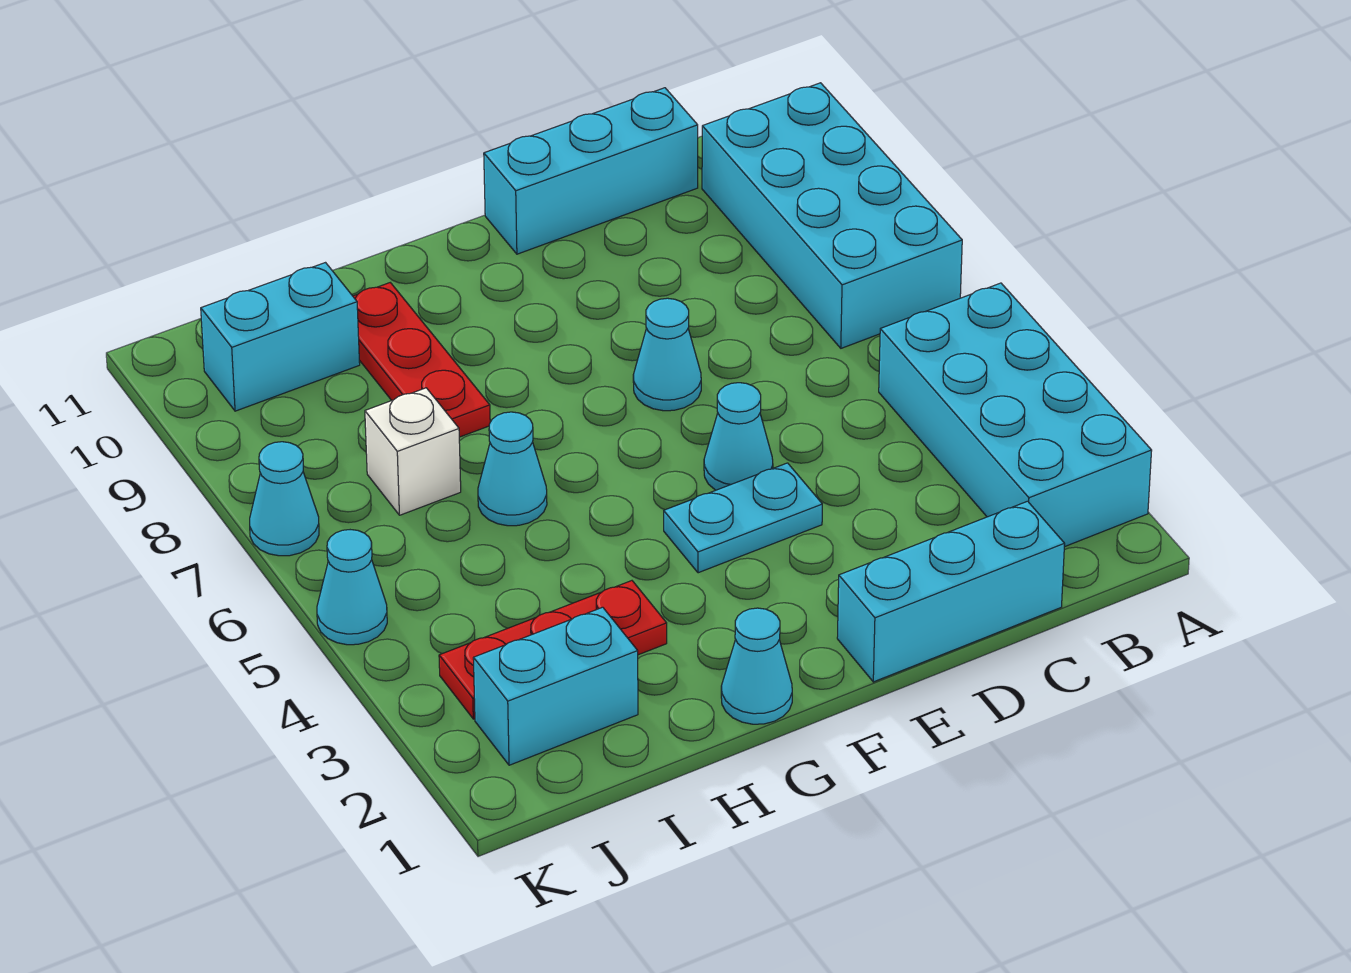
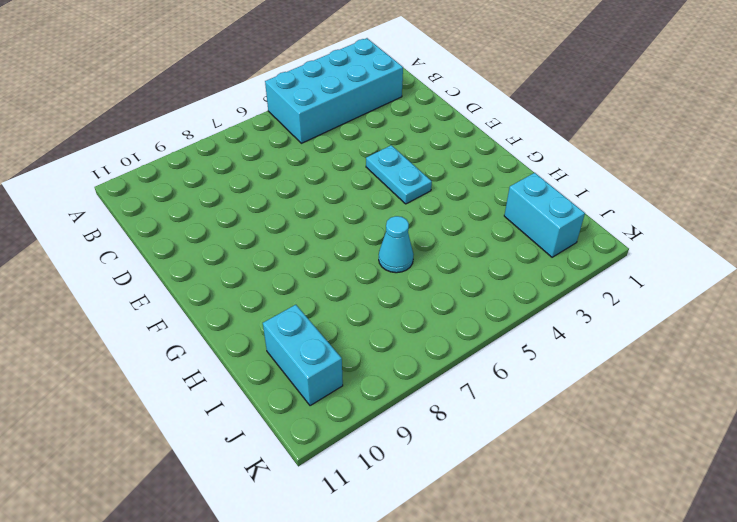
none -> cyan 2x4 brick [702,83,962,348]
none -> cyan 1x3 brick [837,501,1065,682]
none -> cyan 1x3 brick [484,88,698,254]

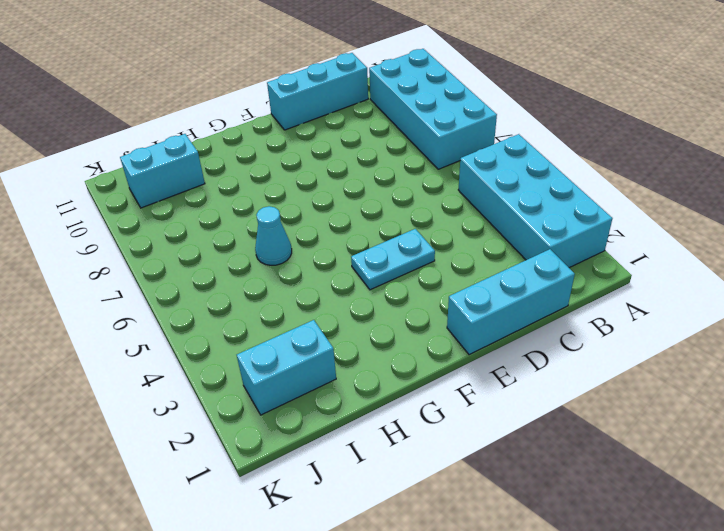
none -> cyan 1x1 cone [704,383,773,490]
none -> cyan 1x1 cone [633,298,701,411]
none -> cyan 1x1 cone [721,608,792,724]

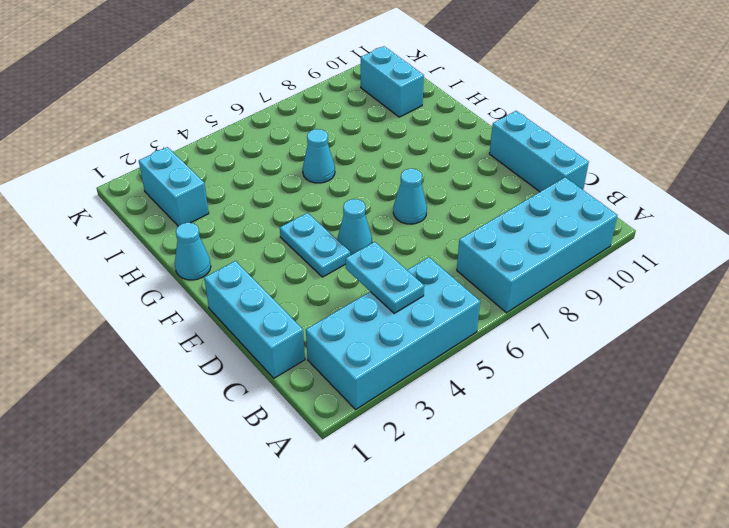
cyan 1x2 plate [346,242,424,313] -> none
none -> red 1x3 plate [439,581,667,719]
none -> red 1x3 plate [353,283,490,437]
none -> white 1x1 brick [365,388,461,515]

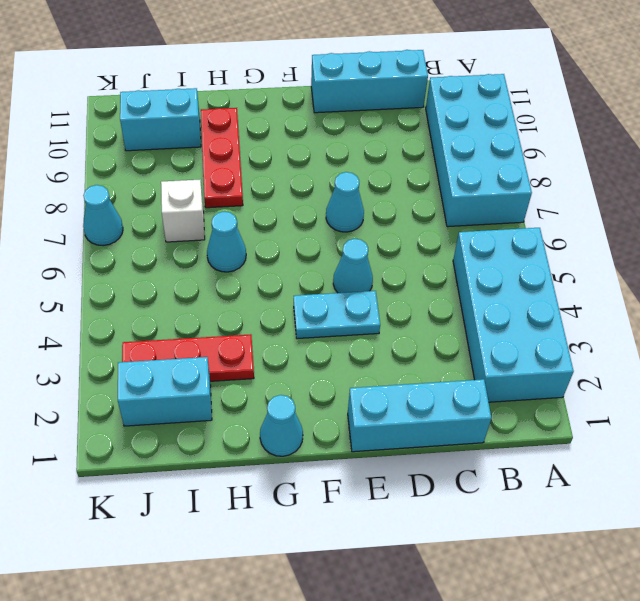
none -> cyan 1x1 cone [317,530,387,645]

